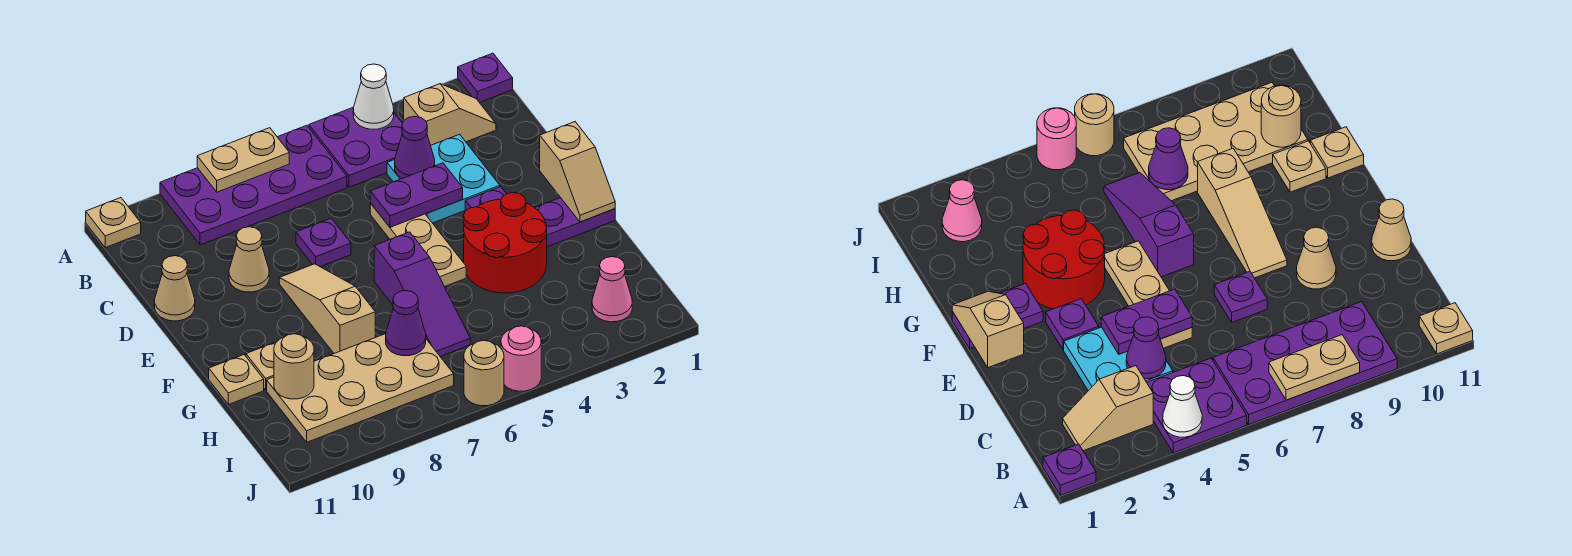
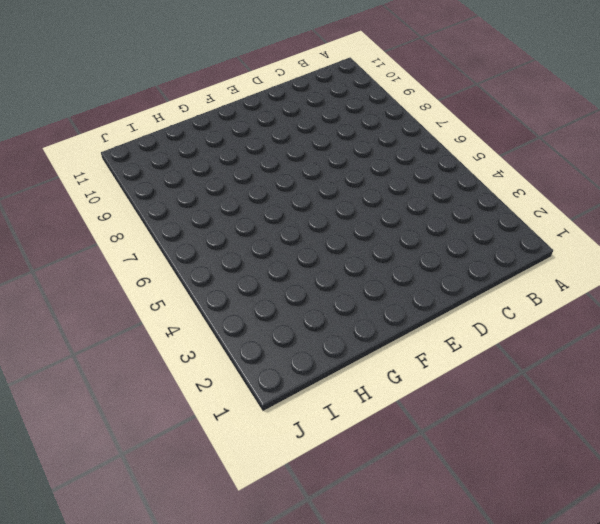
none -> purple 1x1 plate [458,53,513,103]
none -> purple 2x2 plate [309,108,403,187]
none -> purple 2x4 plate [160,125,347,245]

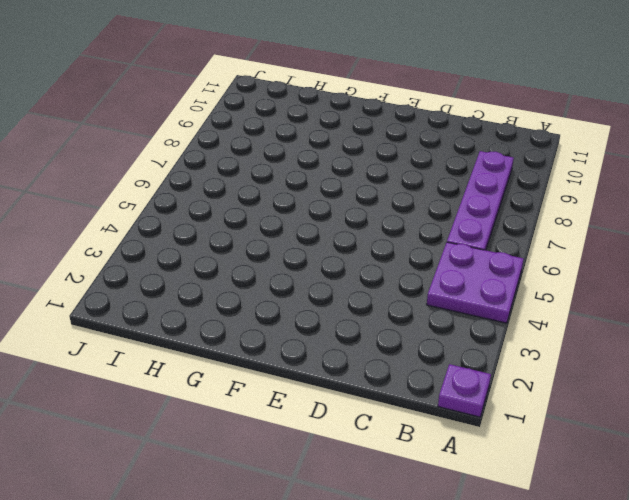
purple 1x4 plate [447,151,514,250] -> purple 2x4 plate [160,125,347,245]
none -> tan 1x1 plate [86,198,141,248]
none -> tan 1x2 slope [404,84,496,145]
none -> cyan 2x2 plate [387,134,500,223]

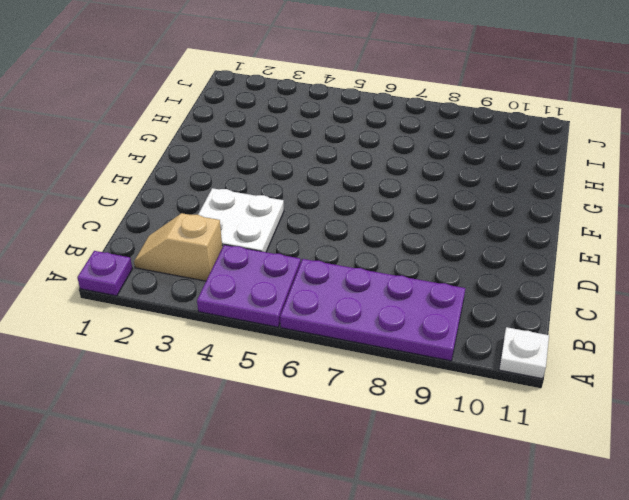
white 1x1 plate [499,327,549,379] -> tan 1x1 plate [86,198,141,248]
white 2x2 plate [198,188,284,252] -> cyan 2x2 plate [387,134,500,223]
none -> tan 1x3 plate [370,203,466,287]
none -> purple 1x1 plate [296,218,351,267]
none -> tan 1x1 cone [229,227,269,292]

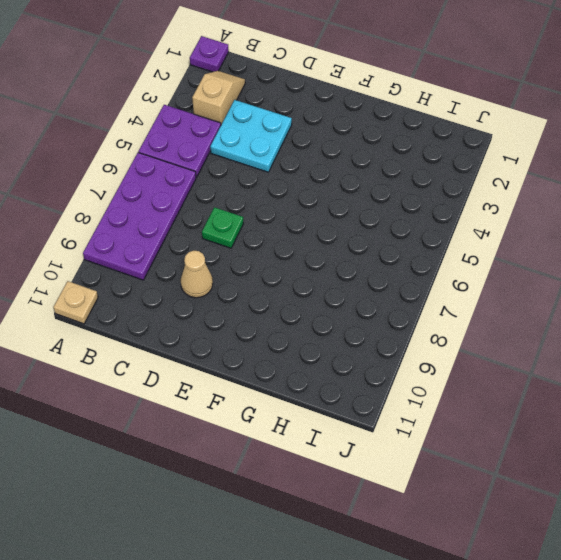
green 1x1 plate [202,207,243,248] -> purple 1x1 plate [296,218,351,267]
none -> tan 1x3 plate [370,203,466,287]
none -> tan 1x1 cone [155,256,195,321]
none -> purple 1x1 plate [465,187,506,211]

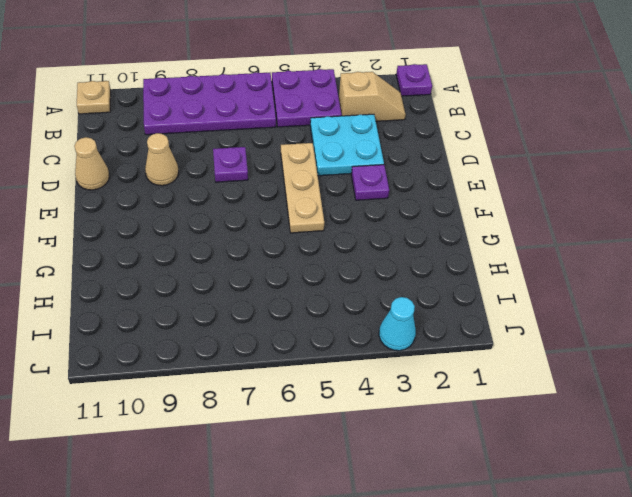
cyan 1x1 cone [379,297,416,351] -> none
none -> tan 1x3 slope [279,264,375,353]
none -> purple 1x2 plate [535,198,615,247]
none -> red 2x2 round brick [463,193,547,293]

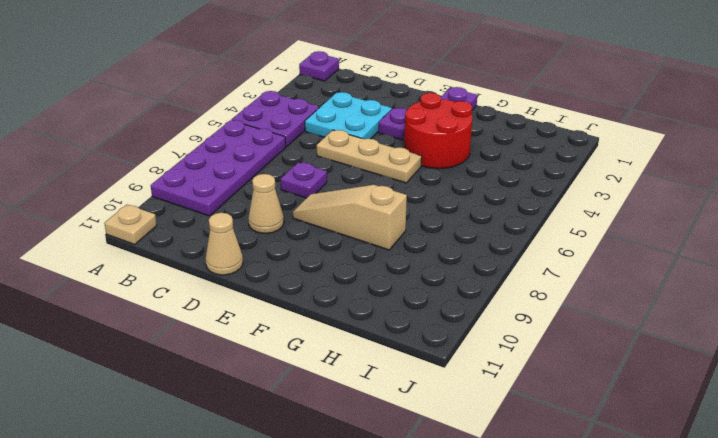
none -> tan 1x2 slope [404,84,496,145]
none -> purple 1x3 slope [374,232,470,357]
none -> tan 1x1 plate [246,342,276,390]

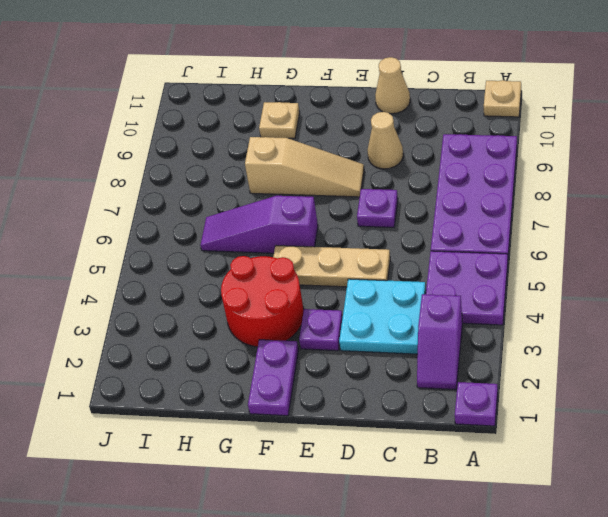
purple 1x2 slope [417,294,463,390] -> tan 1x2 slope [404,84,496,145]
none -> tan 1x1 plate [209,355,264,405]
none -> tan 2x4 plate [267,334,454,442]
none -> pink 1x1 cone [592,257,632,322]

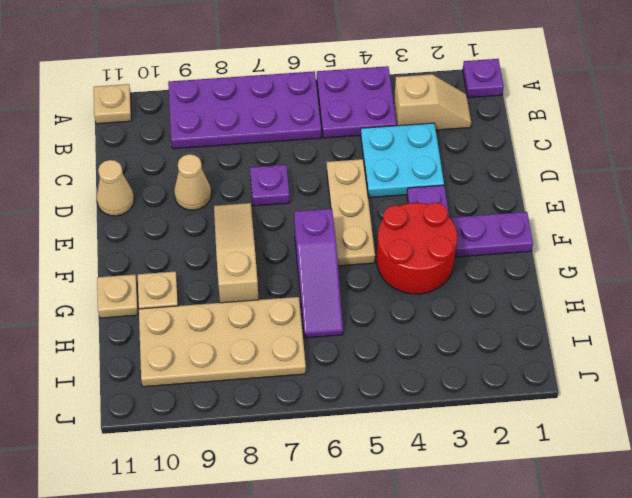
none -> pink 1x1 cone [592,257,632,322]
none -> pink 1x1 round brick [501,326,541,391]
none -> tan 1x1 round brick [464,340,504,406]

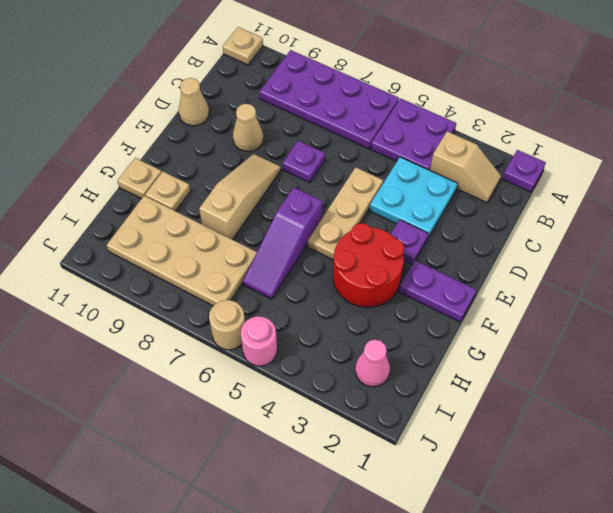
none -> white 1x1 cone [353,64,394,129]
none -> tan 1x2 plate [197,128,289,192]
none -> purple 1x1 cone [395,116,435,178]

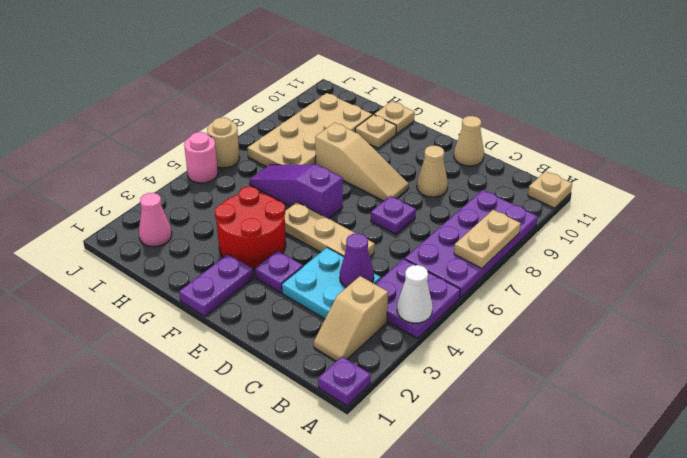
none -> purple 1x2 plate [370,163,463,227]
none -> tan 1x2 slope [540,122,615,222]
none -> purple 1x1 cone [386,291,426,356]

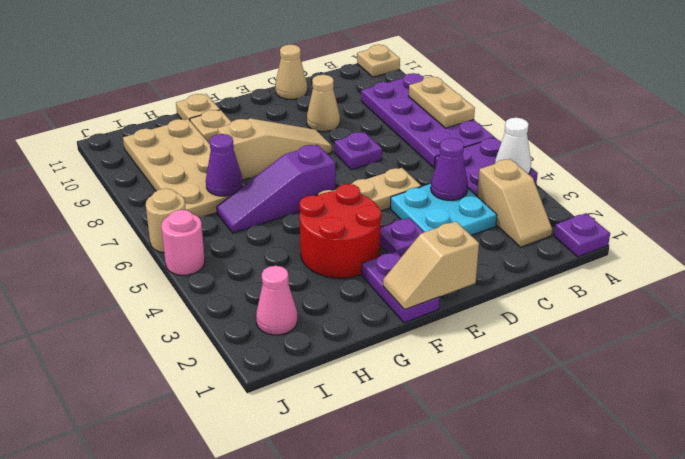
none -> purple 1x2 plate [370,163,463,227]
none -> tan 1x1 round brick [274,334,314,399]

